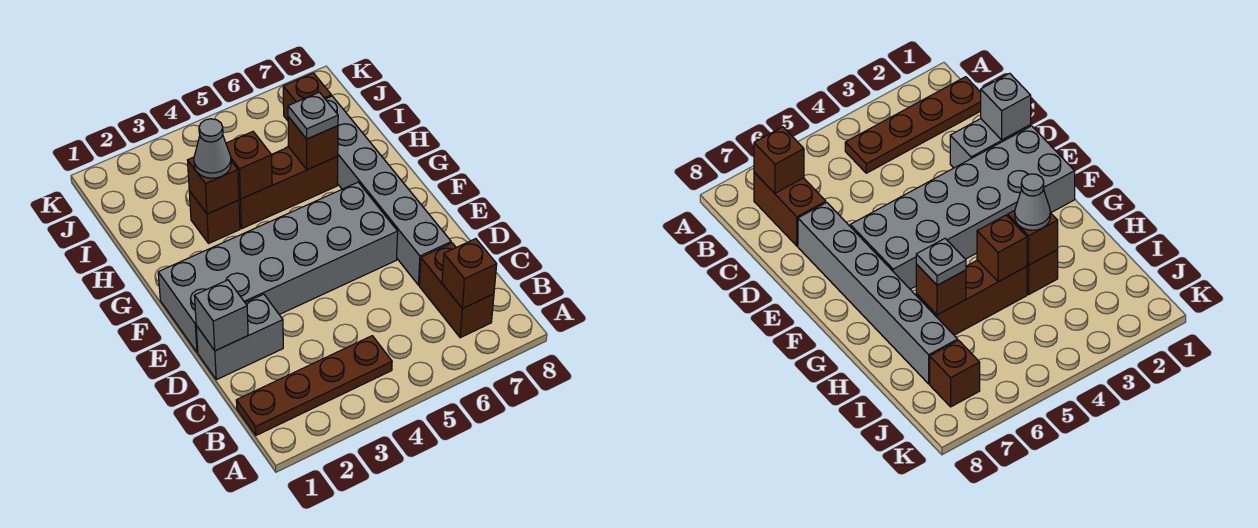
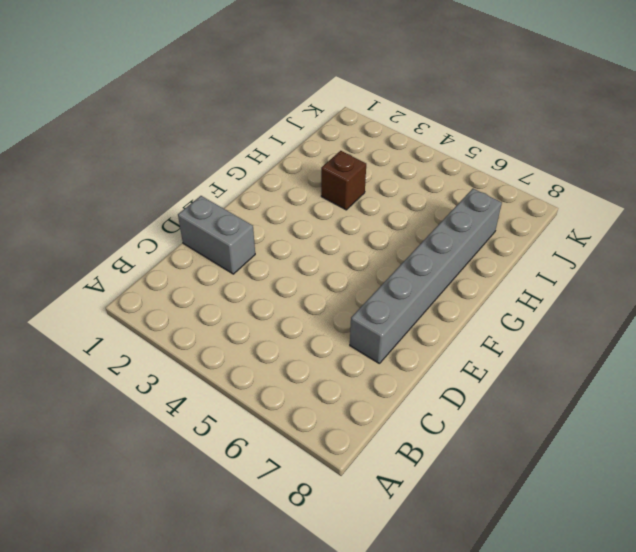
none -> brown 1x4 plate [236,336,392,435]
none -> brown 1x2 brick [419,243,494,338]
none -> grey 2x6 brick [158,182,398,352]

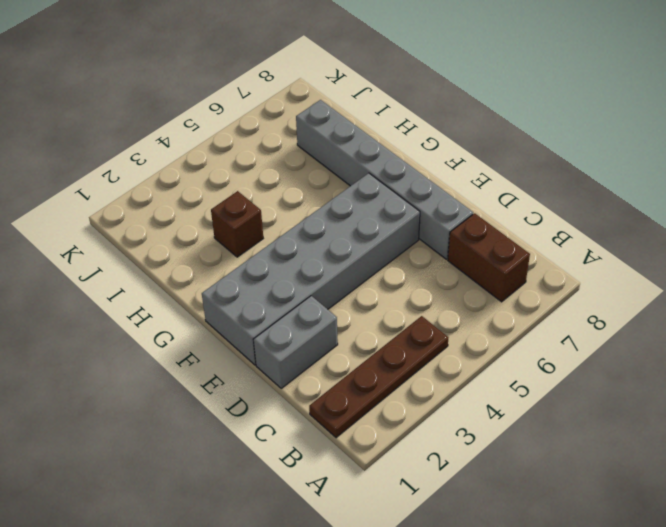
none -> brown 1x3 brick [239,147,338,229]
none -> brown 1x1 brick [283,73,331,121]
none -> brown 1x1 brick [442,239,497,309]

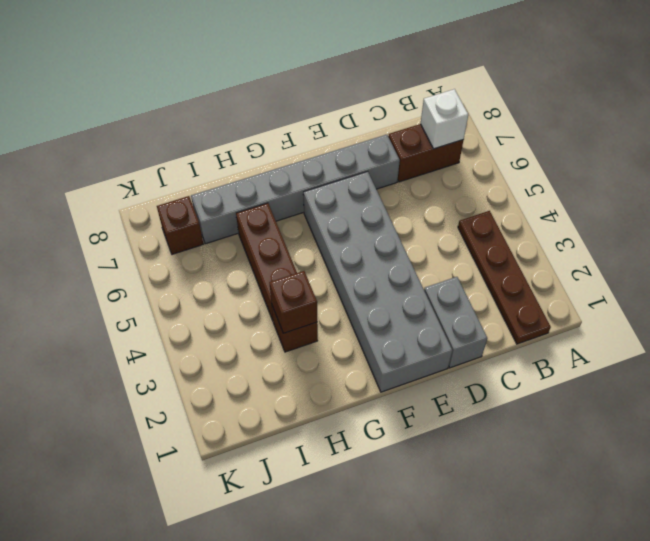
white 1x1 brick [421,89,468,149] -> brown 1x1 brick [442,239,497,309]
none -> grey 1x1 brick [194,280,248,351]
none -> brown 1x1 brick [226,132,272,199]
none -> brown 1x1 brick [288,117,338,170]

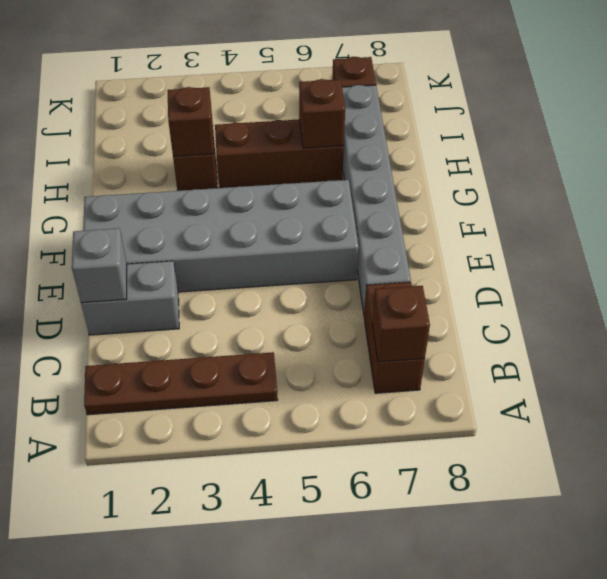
none -> brown 1x1 brick [226,132,272,199]
none -> grey 1x1 cone [194,119,231,178]
none -> grey 1x1 plate [288,92,338,139]

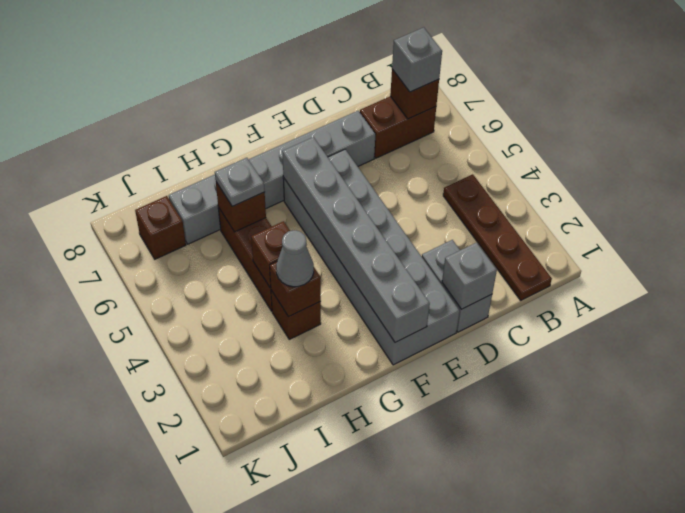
grey 1x1 brick [392,27,442,92] -> none
grey 1x6 brick [282,137,430,343] -> none

